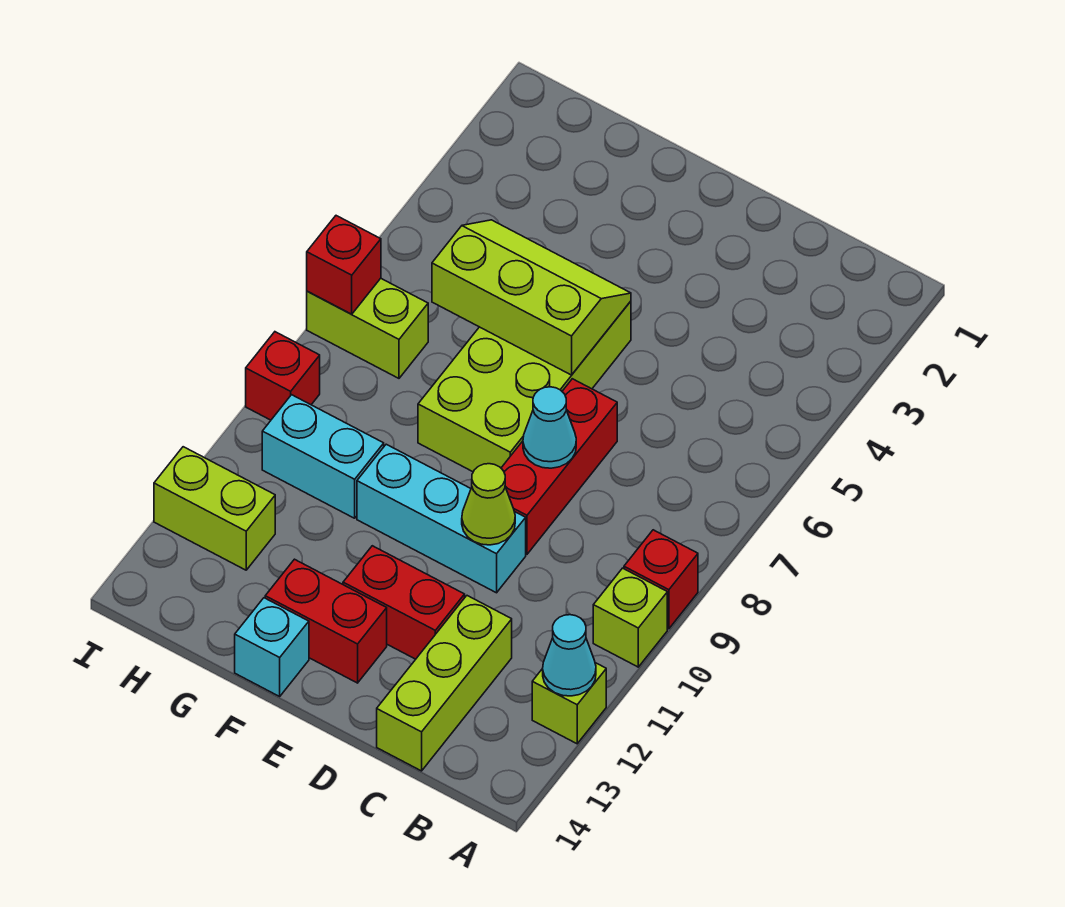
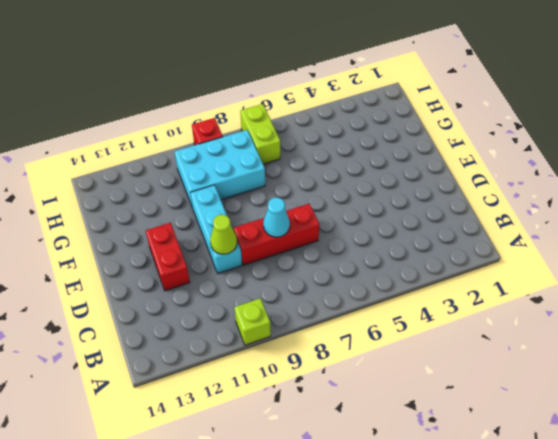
cyan 2x3 brick [175,130,265,208] -> cyan 1x2 brick [262,395,384,518]
none -> red 1x1 brick [624,530,698,629]
none -> lime 1x1 brick [532,663,606,744]
none -> lime 1x3 brick [377,596,512,771]

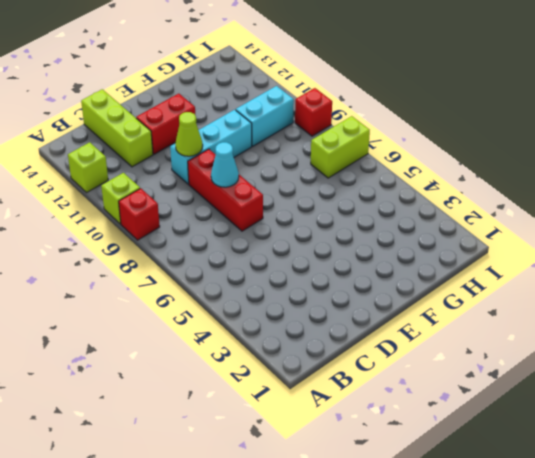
none -> lime 2x4 brick [418,301,631,472]
none -> red 1x2 brick [265,559,387,683]
none -> cyan 1x1 brick [235,598,309,696]

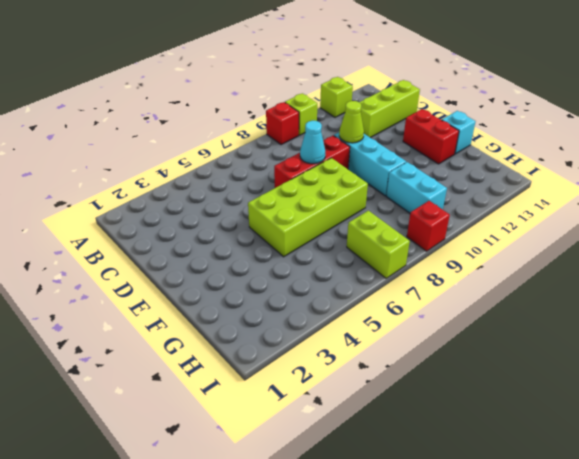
none -> red 1x2 brick [343,546,465,659]
none -> lime 1x2 brick [154,447,275,570]
none -> cyan 1x1 cone [543,615,596,696]

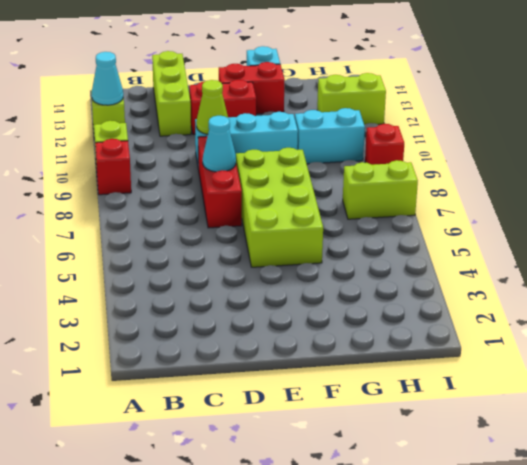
none -> lime 2x3 slope [432,220,631,375]
none -> red 1x1 brick [307,216,381,314]

